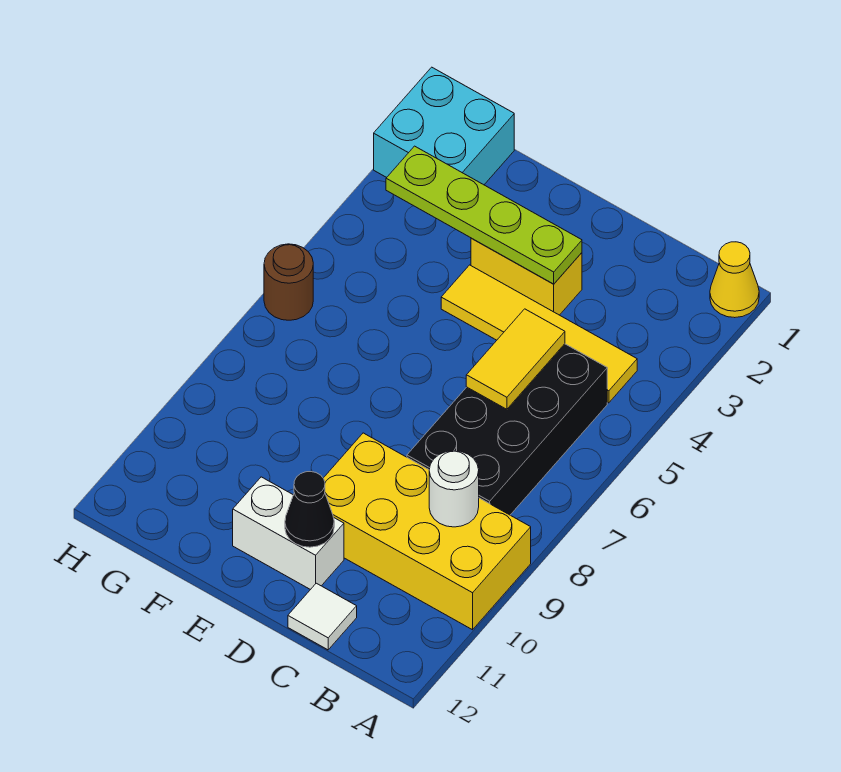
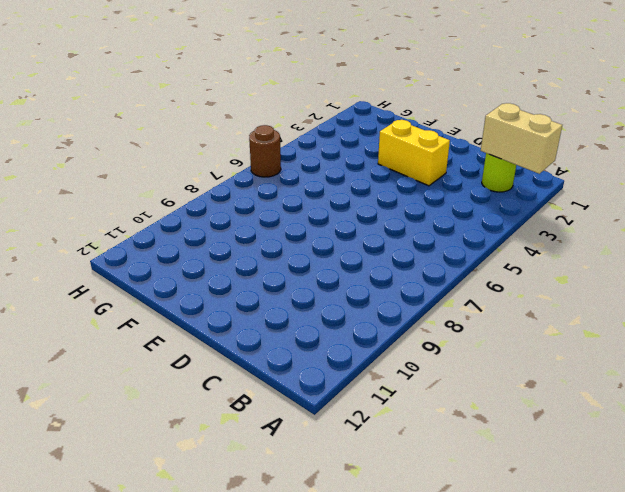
tan 1x2 brick [481,103,562,174] -> none
lime 1x1 round brick [482,153,516,192] -> none
none -> yellow 1x1 cone [710,242,759,318]
none -> yellow 2x4 brick [324,433,531,630]
none -> yellow 1x4 tile [441,265,637,403]

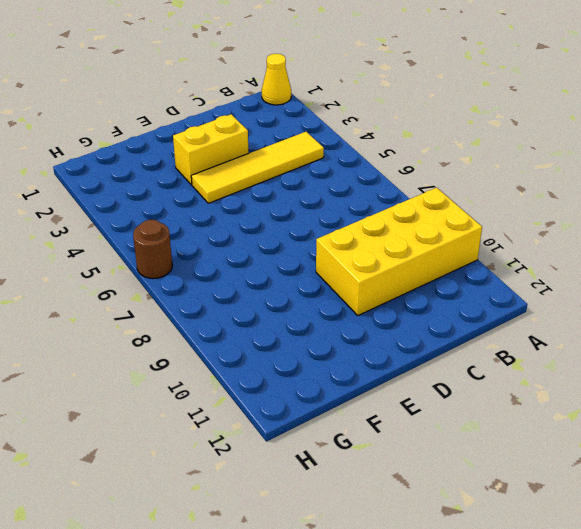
none -> black 2x4 brick [407,344,607,515]
none -> white 1x1 tile [288,583,357,650]
none -> white 1x2 brick [233,477,344,590]

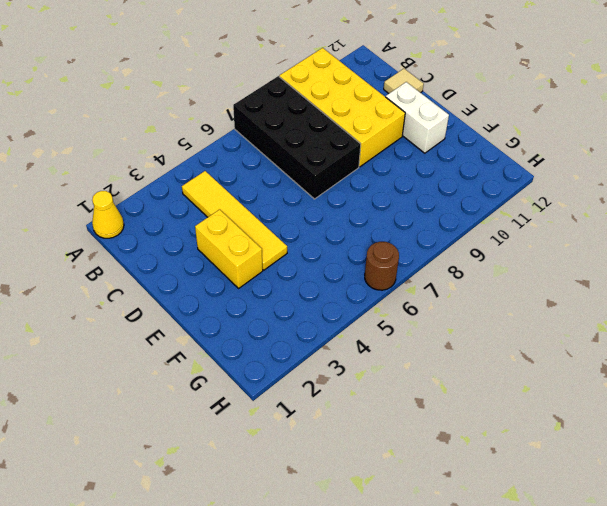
black 2x4 brick [233,76,361,199] -> black 2x4 brick turned to [407,344,607,515]
tan 1x1 tile [384,69,424,93] -> white 1x1 tile [288,583,357,650]
none -> cyan 2x2 brick [374,67,514,185]
none -> white 1x1 round brick [429,451,479,527]
none -> yellow 1x2 tile [466,309,565,409]

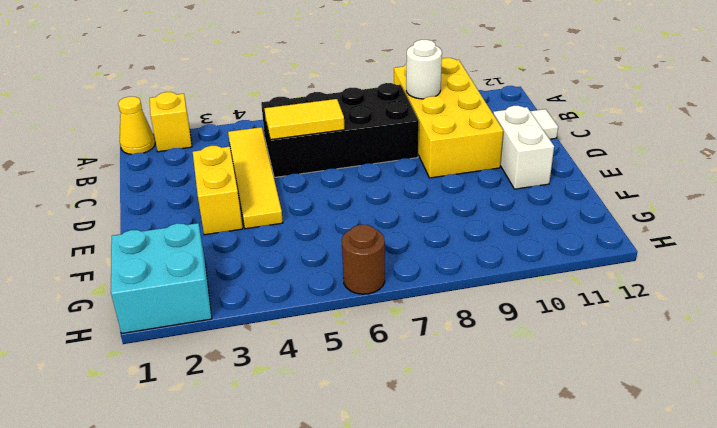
yellow 1x1 brick [150,92,192,152] -> none
none -> lime 1x4 plate [386,146,582,284]
none -> black 1x1 cone [285,472,334,547]

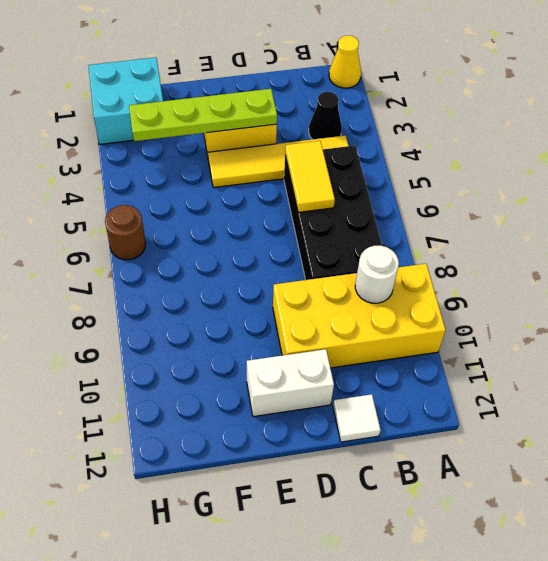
black 1x1 cone [309,92,342,139] -> black 1x1 cone moved to [285,472,334,547]

